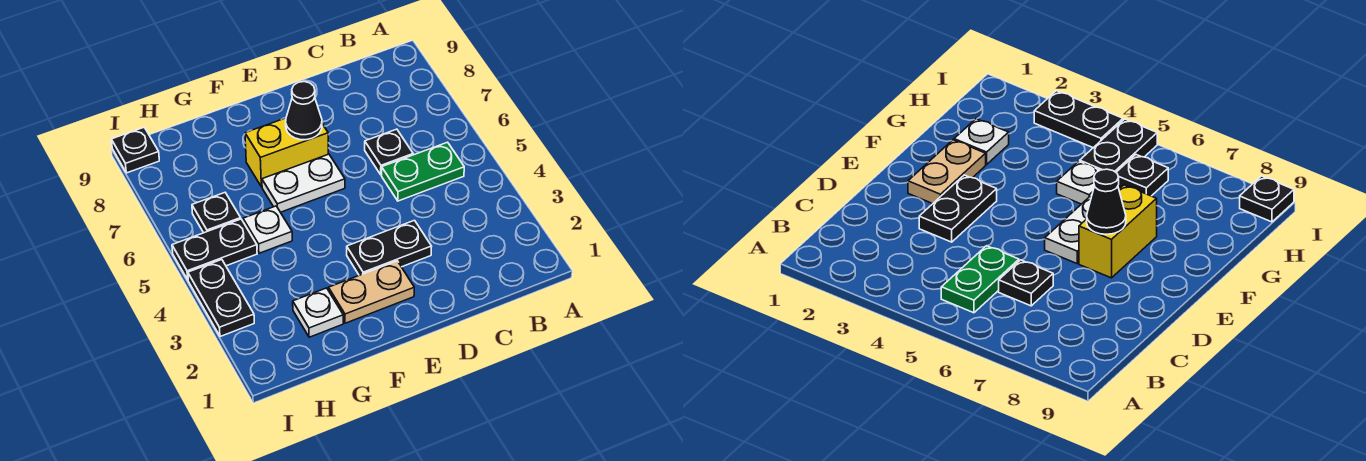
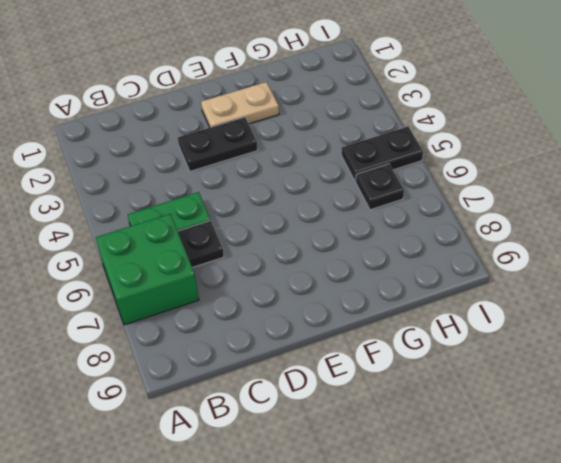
green 2x2 brick [96,214,199,325] -> none
none -> white 1x2 plate [262,154,345,212]
none -> yellow 1x2 brick [245,118,328,187]
none -> white 1x1 plate [293,288,343,337]

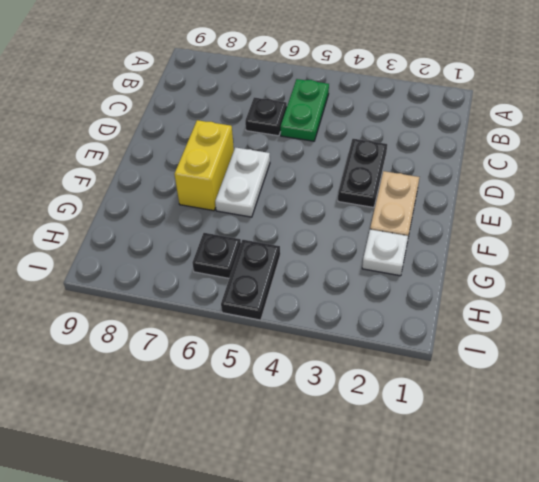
none -> white 1x1 plate [243,206,292,253]
none -> black 1x2 plate [188,260,254,337]
none -> black 1x1 plate [111,128,159,173]

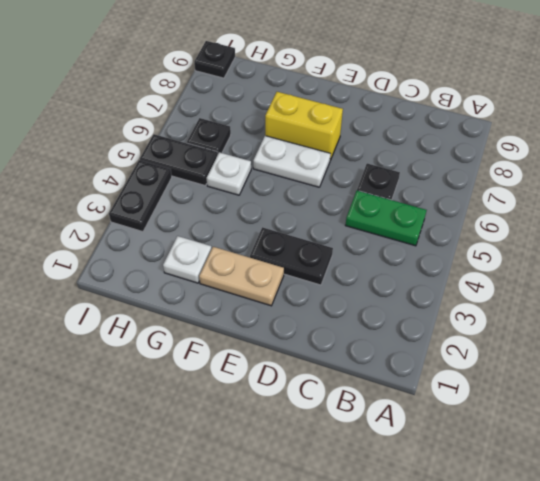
none -> black 1x1 cone [286,82,322,140]

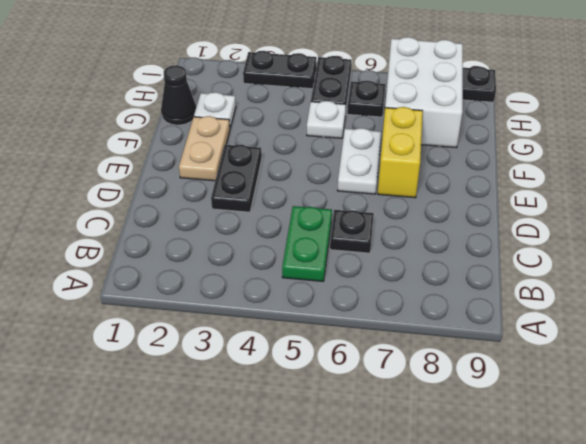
black 1x1 cone [161,65,196,125] -> black 1x1 cone moved to [286,82,322,140]
white 2x3 brick [385,37,463,148] -> none

